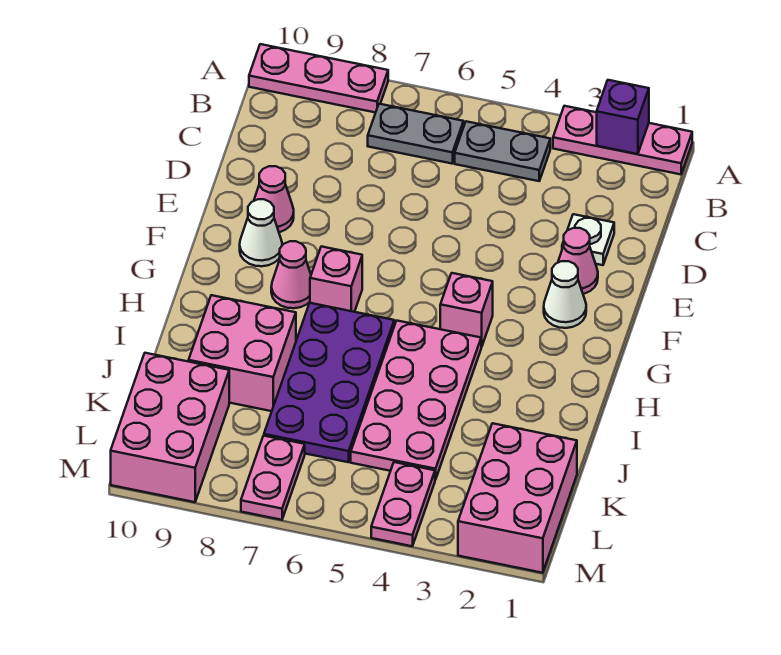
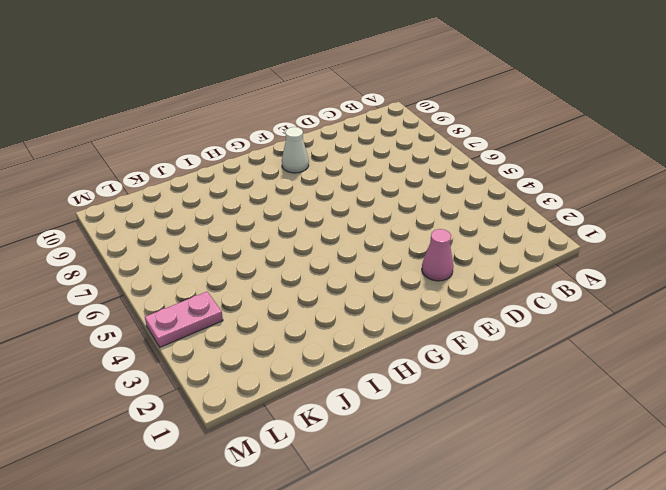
none -> pink 1x3 plate [553,106,692,174]
none -> pink 1x3 plate [249,44,388,113]
none -> grey 1x2 plate [455,121,550,181]

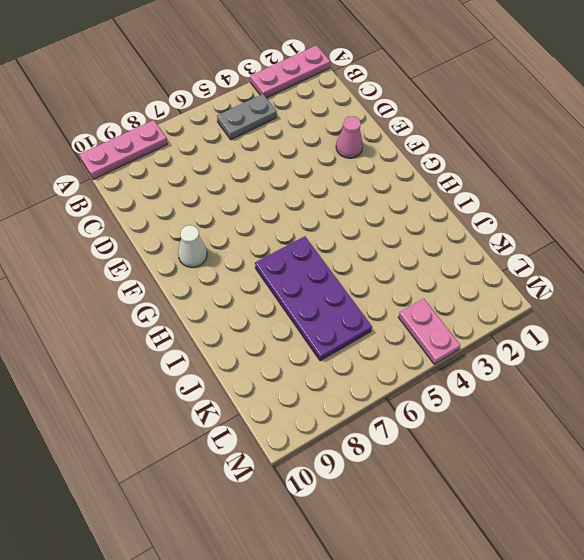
none -> grey 1x2 plate [368,104,464,164]
none -> white 1x1 plate [562,214,614,265]
none -> pink 1x1 cone [254,166,294,232]

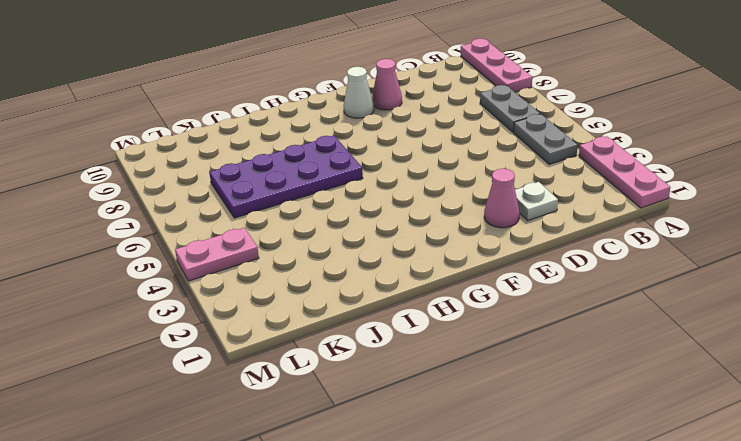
none -> white 1x1 cone [544,261,586,328]
none -> pink 1x1 brick [440,273,493,347]
none -> pink 1x1 brick [310,246,362,312]

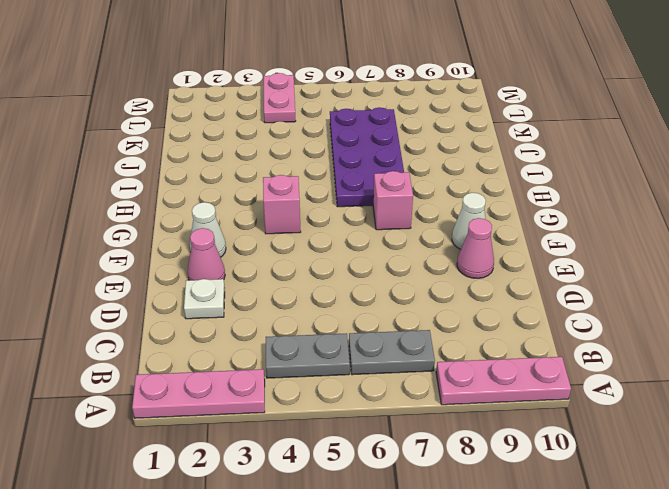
none -> pink 1x1 cone [271,241,311,308]
none -> pink 2x4 plate [351,321,481,480]
none -> pink 2x2 brick [189,295,296,411]

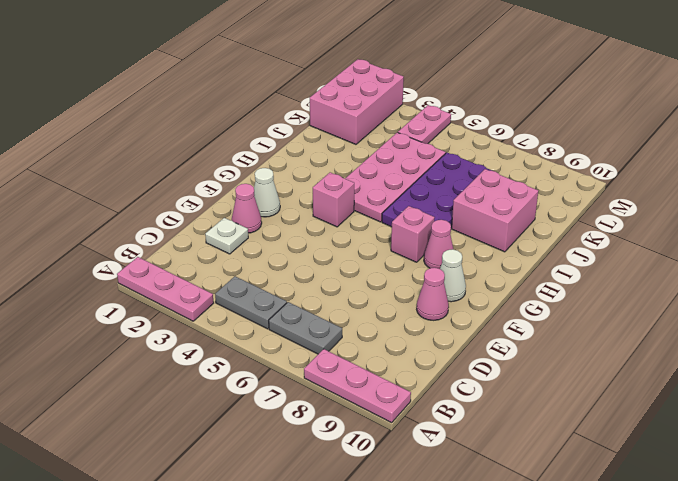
none -> pink 2x3 brick [111,353,229,502]
none -> pink 1x2 plate [241,436,305,520]
none -> purple 1x1 brick [597,80,649,154]

